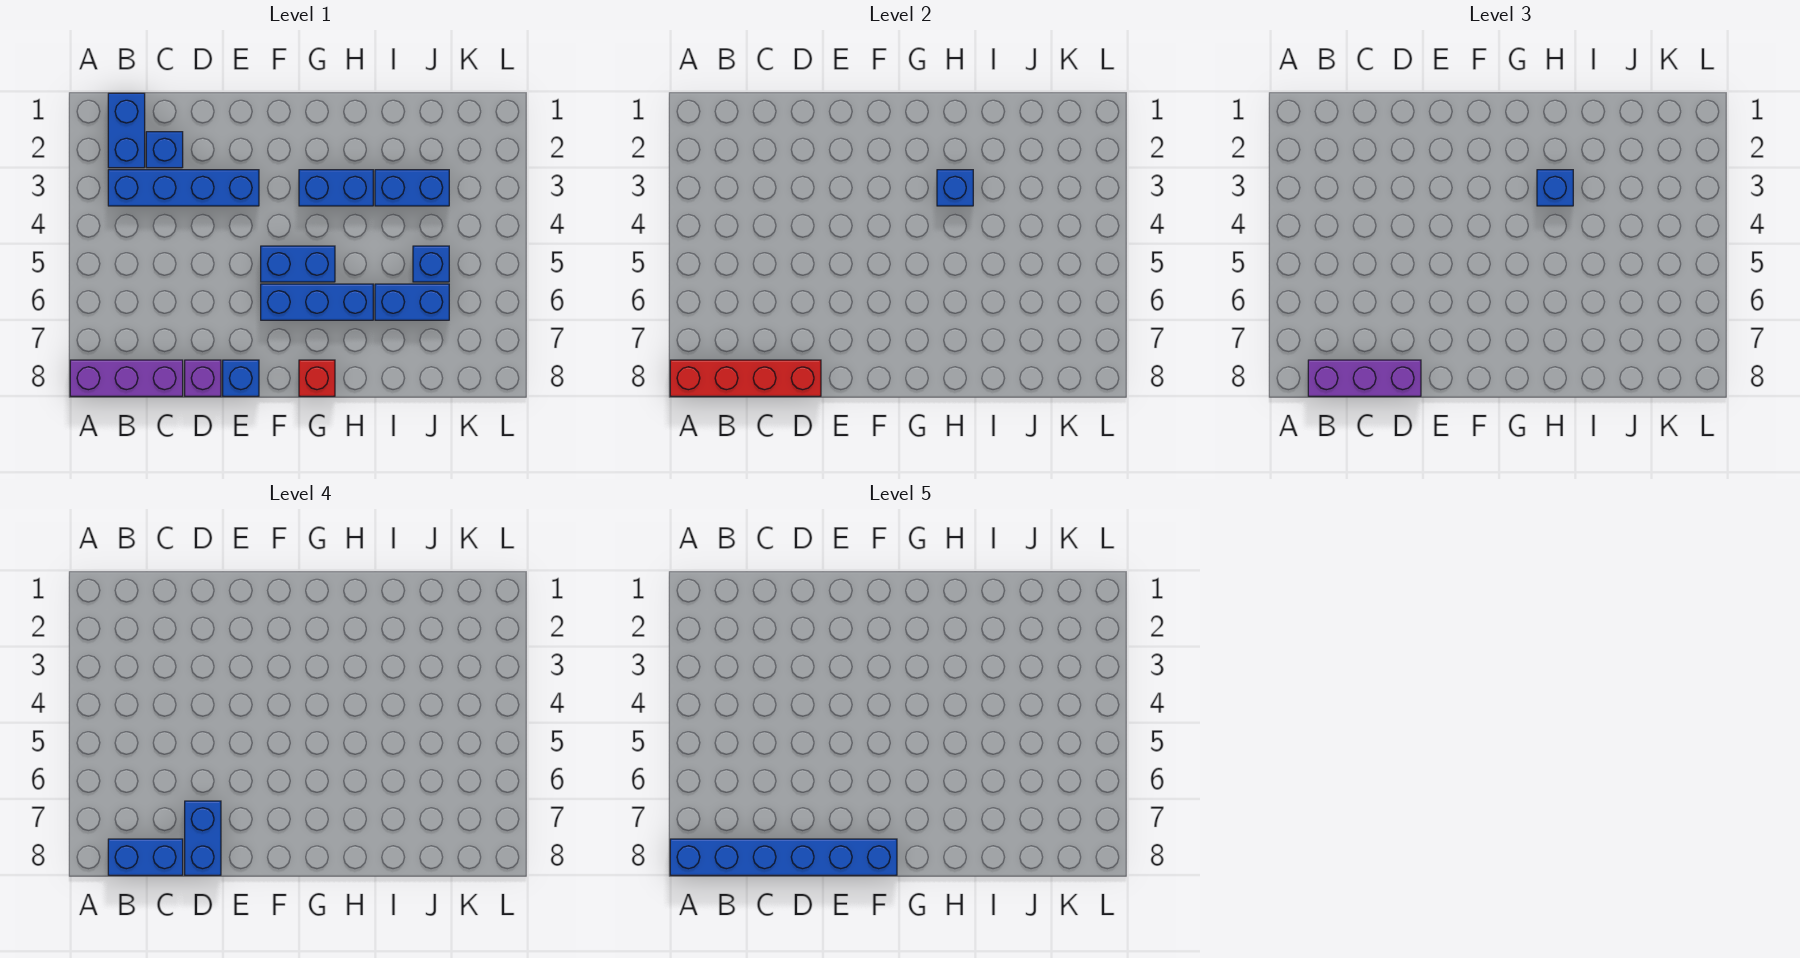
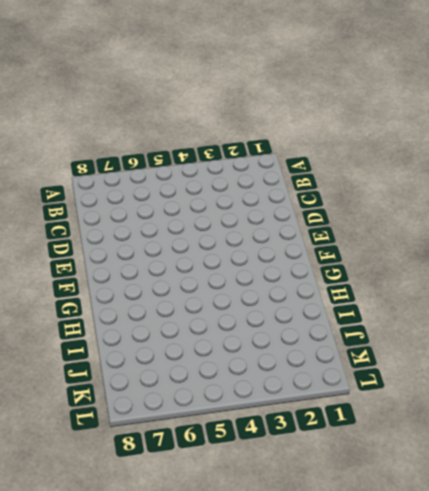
none -> purple 1x3 brick [70,360,183,396]
none -> blue 1x2 brick [108,93,145,168]
none -> blue 1x4 brick [108,170,259,206]

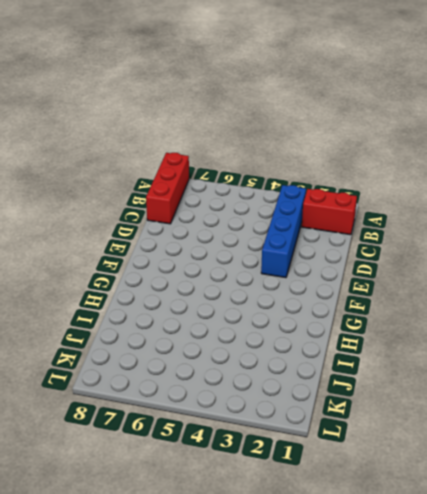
red 1x3 brick [146,153,189,224] -> purple 1x3 brick [70,360,183,396]
red 1x2 brick [302,189,357,235] -> blue 1x2 brick [108,93,145,168]
none -> blue 1x1 brick [146,132,183,168]
none -> purple 1x1 brick [185,360,221,396]
none -> blue 1x1 brick [223,360,259,396]

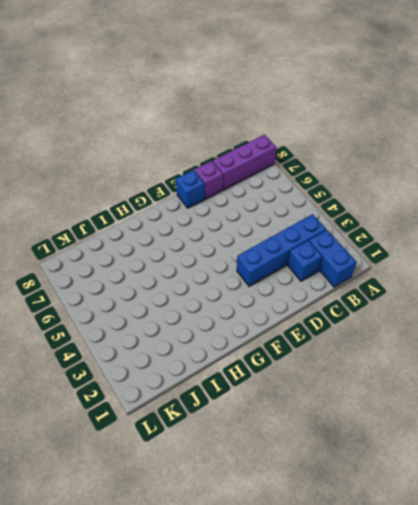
none -> blue 1x2 brick [261,246,335,282]
none -> blue 1x3 brick [261,284,373,320]
none -> blue 1x2 brick [299,170,373,206]

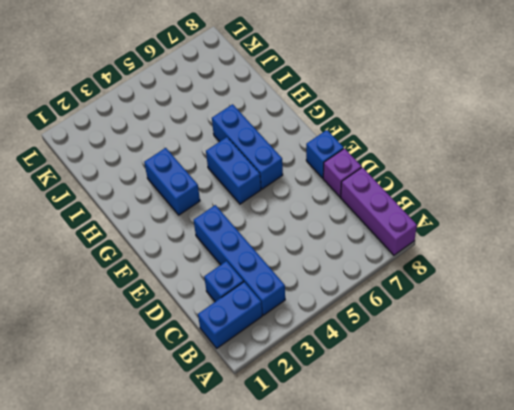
none -> red 1x1 brick [299,360,335,396]
none -> blue 1x2 brick [375,170,449,206]
none -> blue 1x2 brick [375,284,449,320]

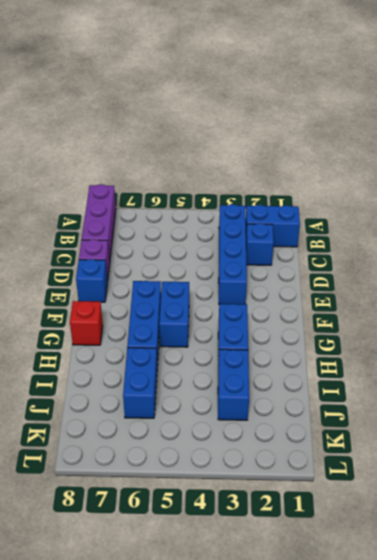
none -> blue 1x1 brick [413,246,449,282]
none -> red 1x4 brick [670,360,821,396]
none -> blue 1x1 brick [937,170,973,206]

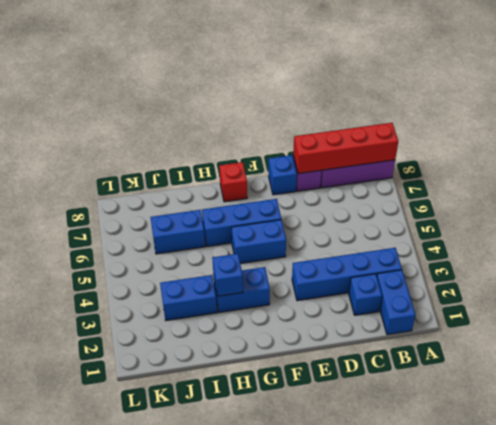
none -> blue 1x1 brick [413,246,449,282]
none -> purple 1x3 brick [1308,360,1421,396]
none -> blue 1x1 brick [1537,170,1573,206]

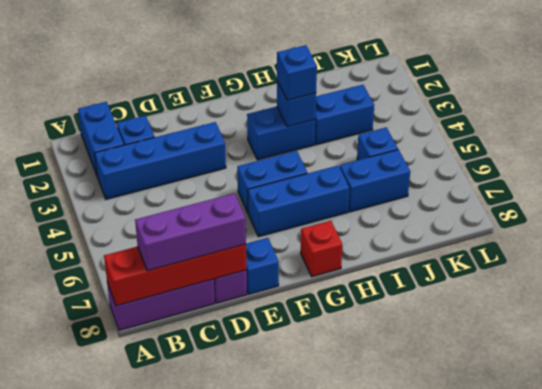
none -> blue 1x2 brick [108,839,183,875]
none -> blue 1x2 brick [185,801,221,875]
none -> blue 1x6 brick [670,839,897,875]

